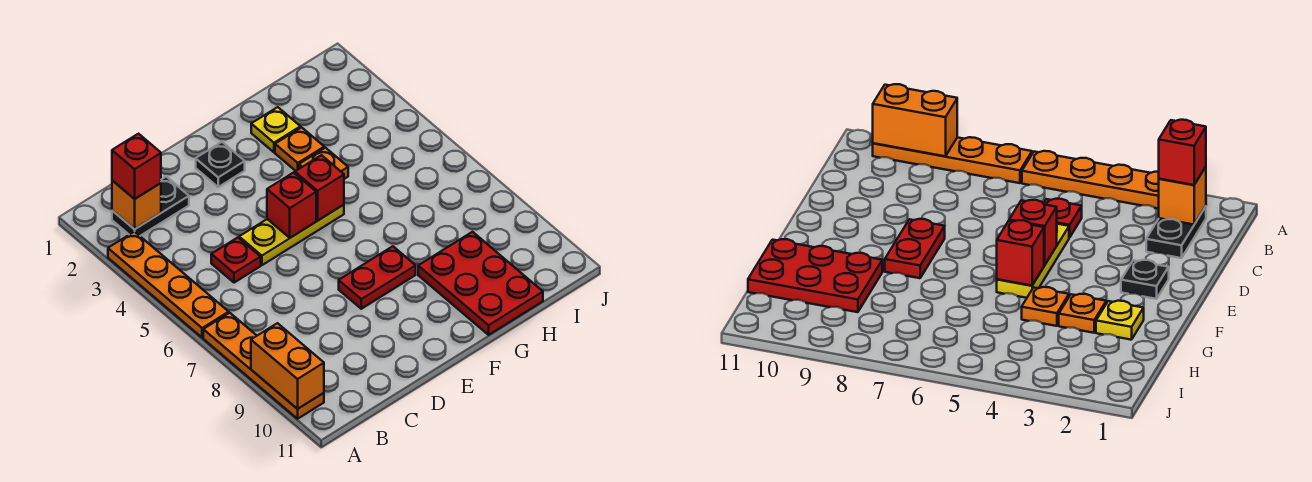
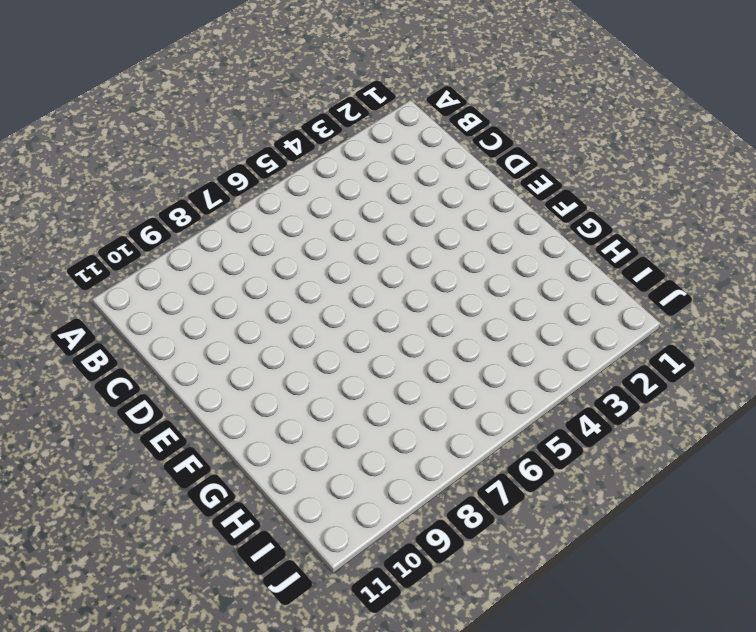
none -> orange 1x4 plate [108,232,229,338]
none -> orange 1x4 plate [203,313,324,419]
none -> black 1x2 plate [112,177,189,236]

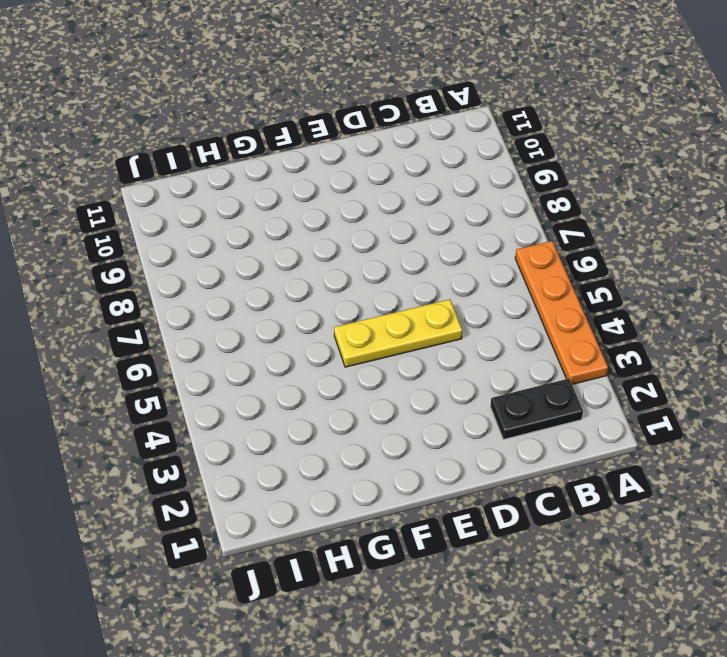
none -> orange 1x4 plate [203,313,324,419]
none -> red 1x1 plate [211,238,261,283]
none -> black 1x1 plate [196,142,245,187]

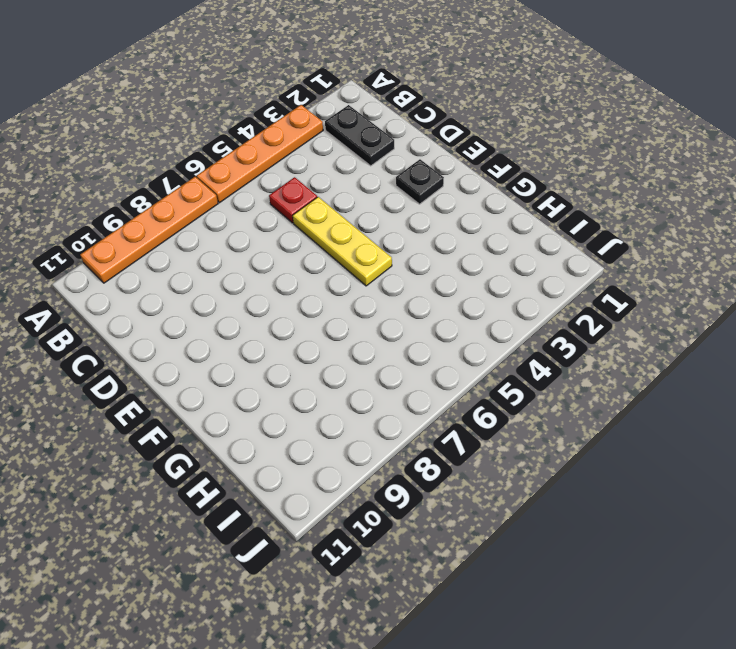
none -> red 1x2 plate [339,246,416,309]
none -> yellow 1x1 plate [251,107,300,152]
none -> orange 1x1 plate [275,127,324,171]

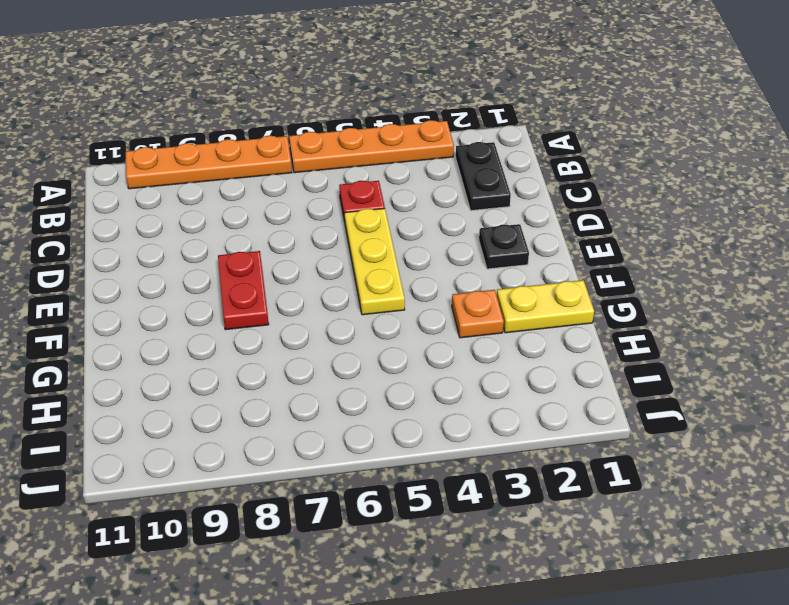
yellow 1x2 plate [497,280,594,333] -> yellow 1x1 plate [251,107,300,152]
none -> orange 1x1 plate [299,148,348,179]
none -> red 2x3 plate [418,232,543,335]
none -> orange 1x2 brick [251,323,324,409]

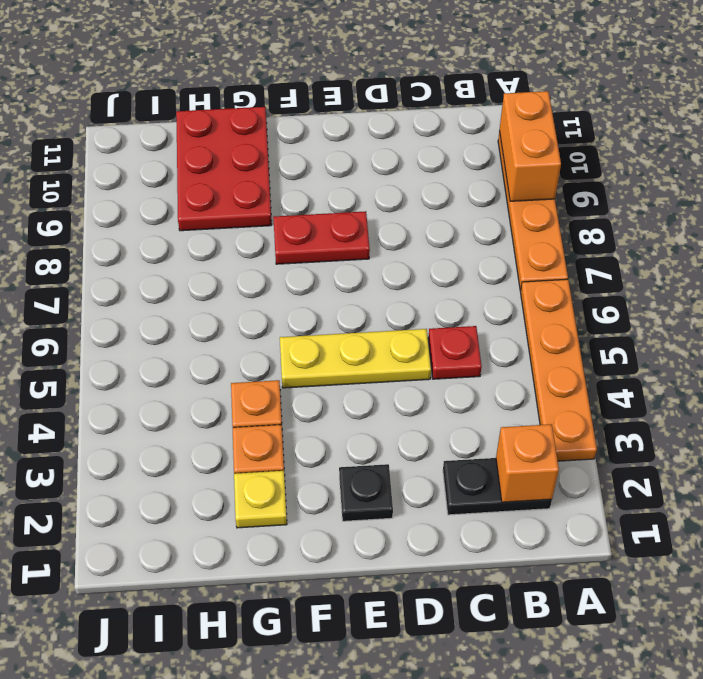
none -> red 1x1 brick [267,173,316,238]
none -> red 1x1 brick [295,155,344,220]
none -> red 1x1 brick [112,134,161,199]

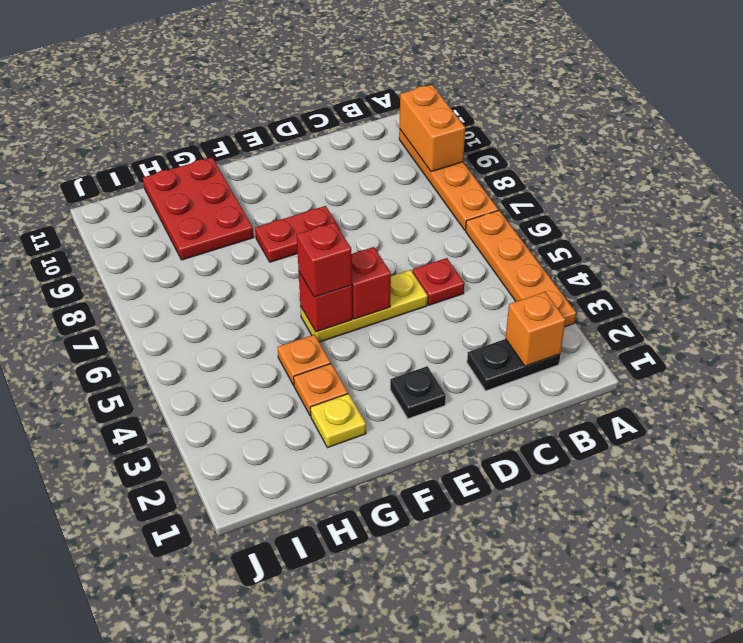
red 1x1 brick [297,222,352,297] -> red 1x1 brick moved to [112,134,161,199]

